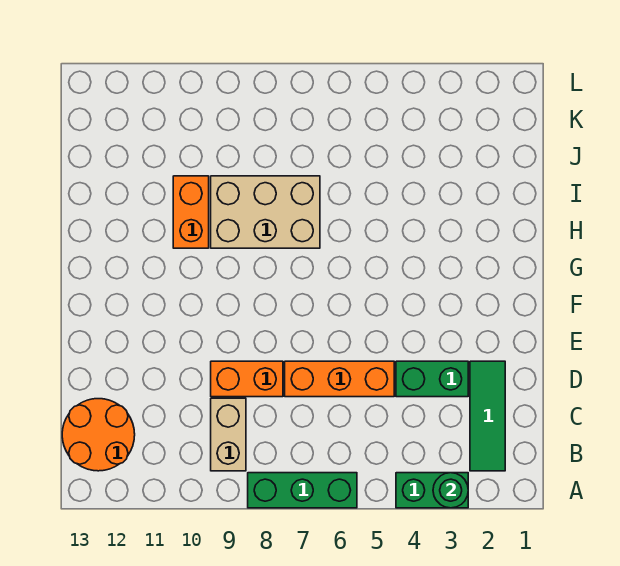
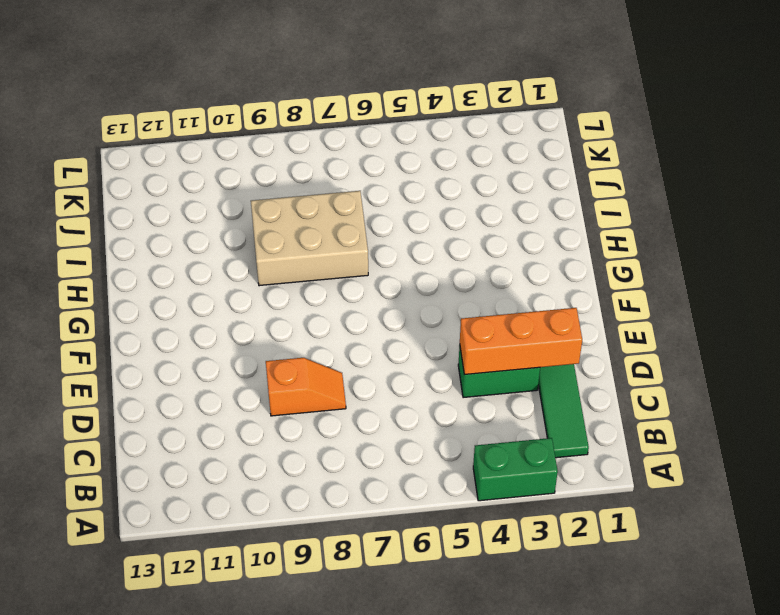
orange 1x3 brick [460,308,582,375] -> orange 1x3 brick moved to [285,361,394,397]
orange 1x2 slope [266,358,346,416] -> orange 1x2 brick [211,361,283,397]
none -> green 1x3 brick [248,473,357,508]
none -> tan 1x2 brick [211,398,246,471]

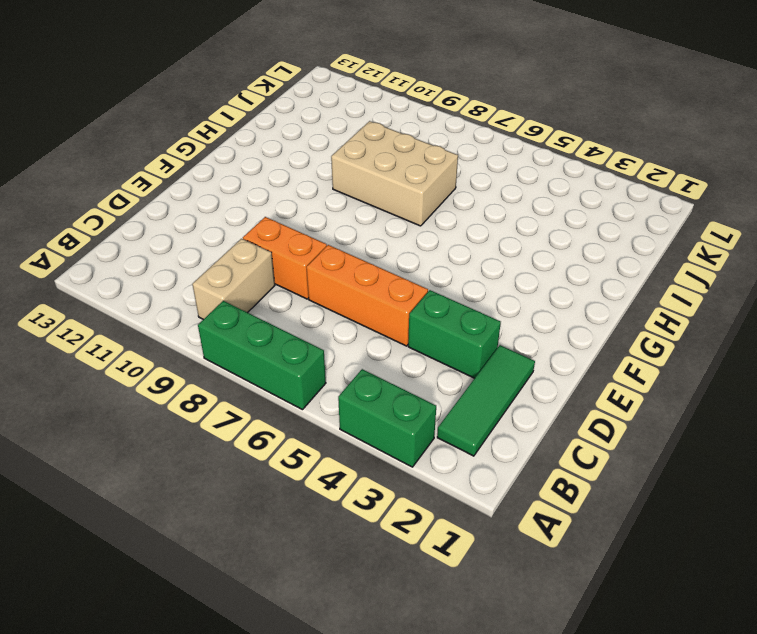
none -> orange 2x2 round brick [62,399,135,471]
none -> orange 1x2 brick [173,176,209,248]

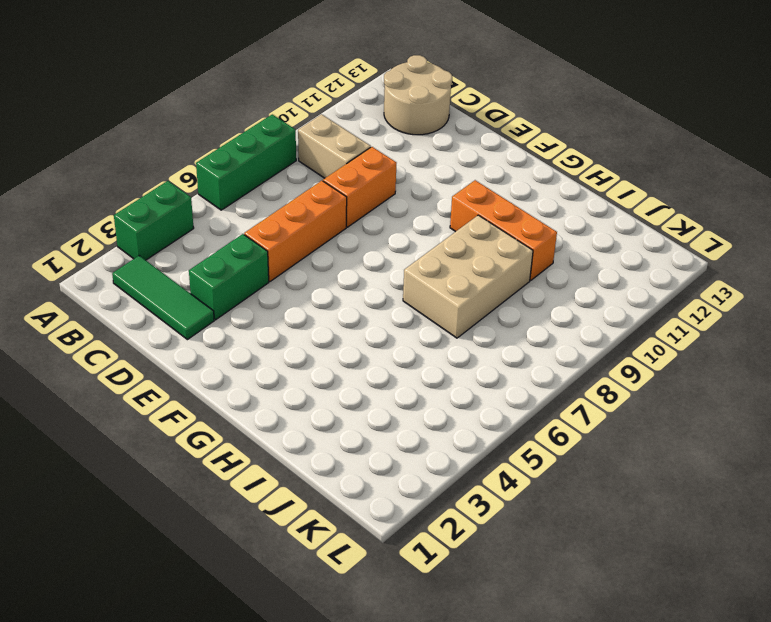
tan 2x2 round brick [384,55,452,135] -> orange 2x2 round brick [62,399,135,471]
orange 1x3 brick [450,180,557,280] -> orange 1x2 brick [173,176,209,248]
none -> green 1x1 round brick [433,473,468,508]

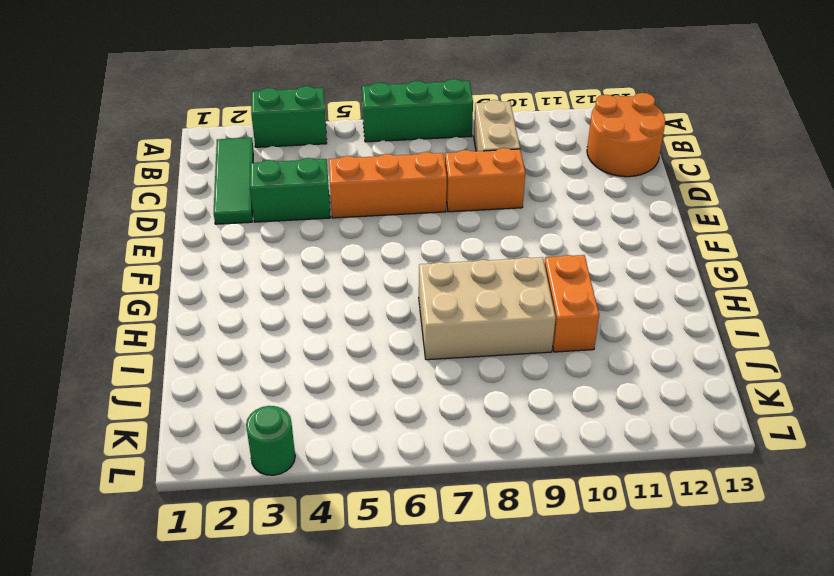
green 1x1 round brick [246,406,295,475] -> green 1x1 round brick moved to [433,473,468,508]

